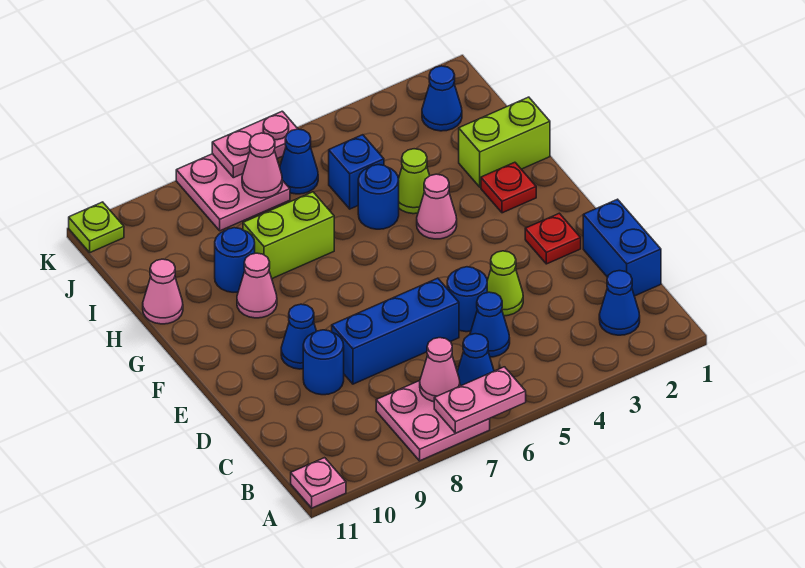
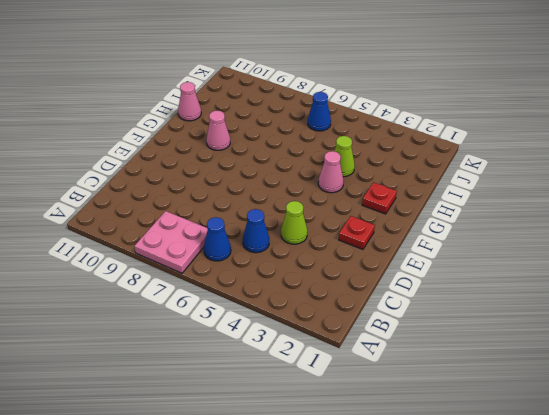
none -> pink 1x1 plate [291,458,346,508]
none -> blue 1x1 cone [599,271,640,335]
none -> blue 1x2 brick [583,199,661,296]
none -> blue 1x1 round brick [447,267,487,332]

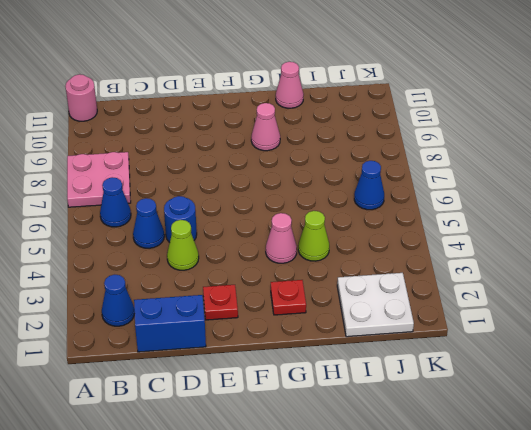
pink 1x1 round brick [65,74,97,121] -> pink 1x1 plate [291,458,346,508]
white 2x2 plate [337,273,414,337] -> blue 1x1 cone [422,66,462,131]
none -> blue 1x3 brick [332,278,459,384]
none -> blue 1x1 round brick [303,330,344,395]
none -> blue 1x1 cone [281,304,316,369]
none -> lime 1x2 brick [459,97,550,187]

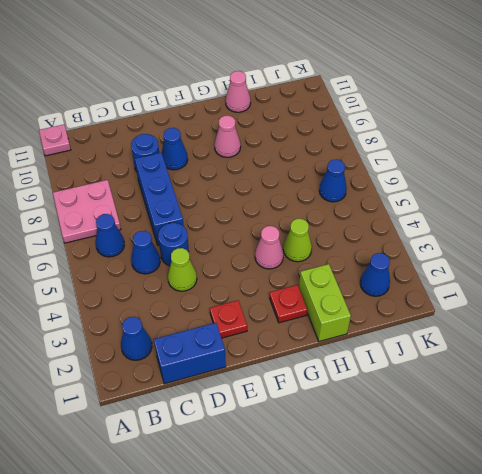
none -> blue 1x1 round brick [358,165,399,229]
none -> lime 1x2 brick [243,192,334,278]
none -> blue 1x1 round brick [215,228,255,292]
none -> blue 1x1 brick [329,135,384,209]

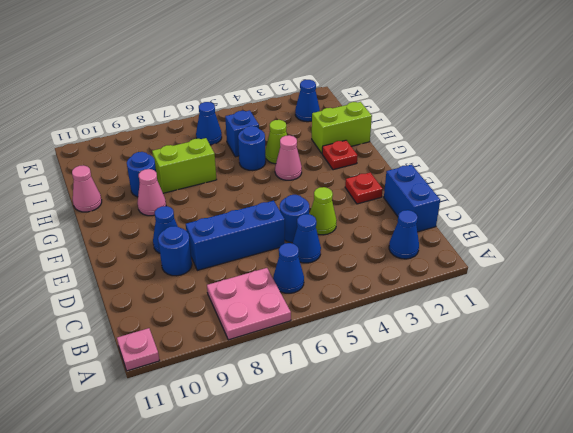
none -> pink 2x2 plate [176,154,290,231]
none -> lime 1x1 plate [69,202,124,252]
none -> pink 1x2 plate [434,367,526,433]
none -> pink 1x1 cone [420,338,460,402]

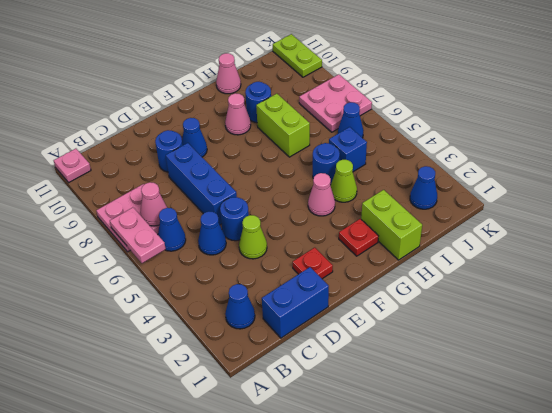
lime 1x2 plate [273,34,322,77] -> lime 1x1 plate [69,202,124,252]
none -> pink 1x1 cone [242,133,282,198]
none -> pink 1x2 plate [212,111,298,178]

